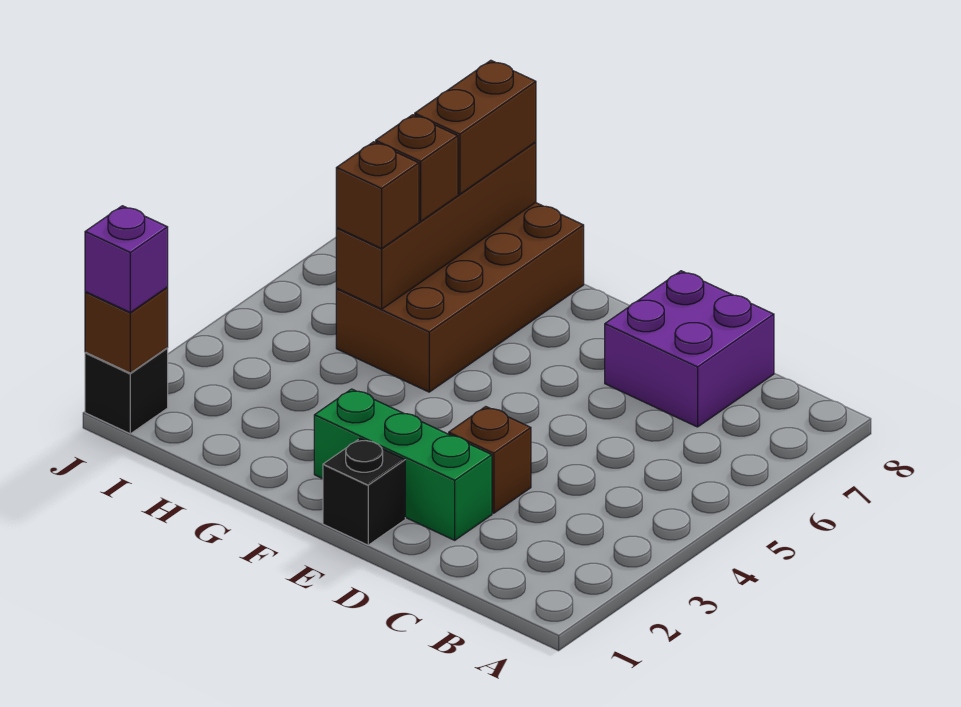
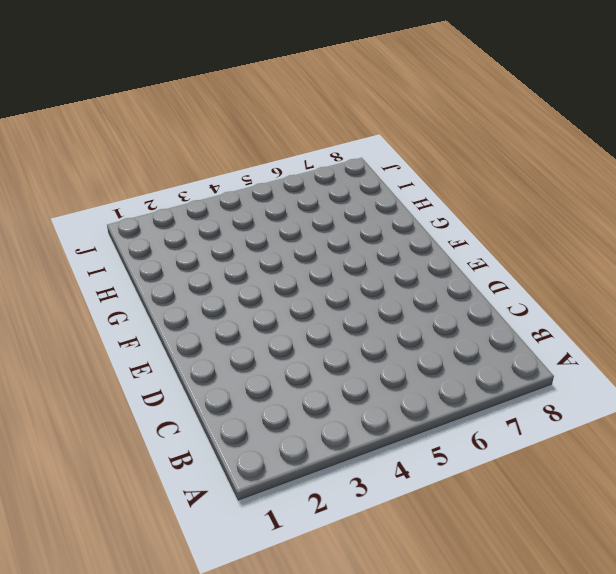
none -> purple 2x2 brick [605,271,774,427]
none -> green 1x3 brick [314,389,492,540]
none -> brown 1x1 brick [449,407,531,513]

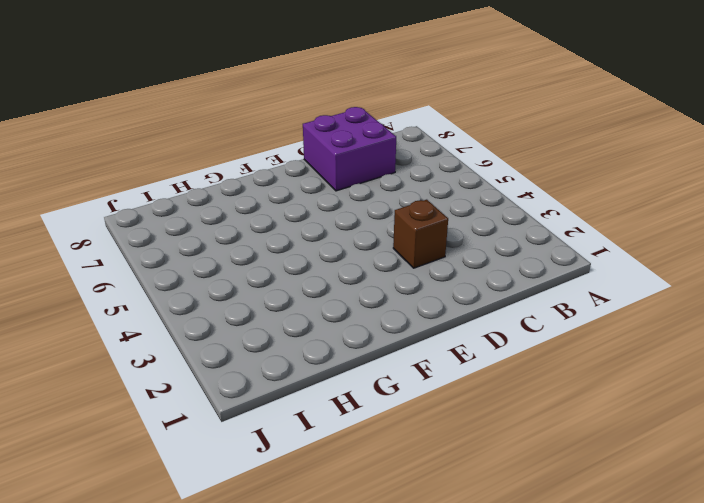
none -> green 1x3 brick [314,389,492,540]
none -> black 1x1 brick [323,439,405,545]
none -> brown 2x4 brick [336,203,584,392]

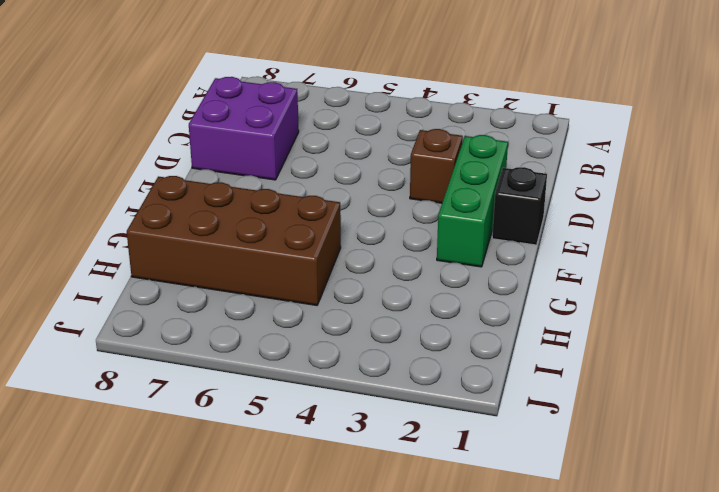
none -> black 1x1 brick [85,348,168,434]
none -> brown 1x4 brick [336,142,536,309]
none -> brown 1x1 brick [85,288,168,373]

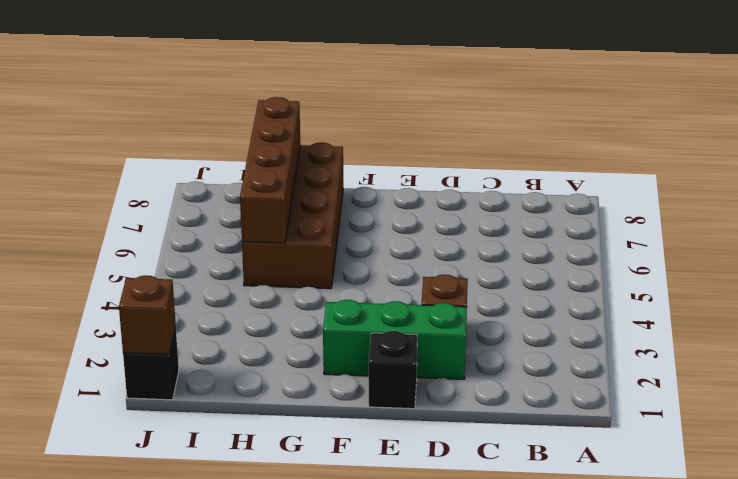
none -> purple 2x2 brick [605,271,774,427]
none -> brown 1x1 brick [336,142,419,248]
none -> brown 1x1 brick [376,115,458,221]

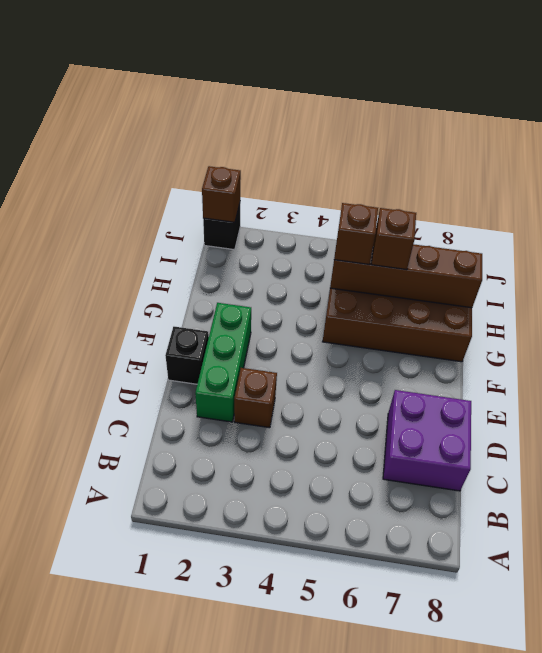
none -> brown 1x2 brick [415,60,536,194]
none -> purple 1x1 brick [85,206,168,312]

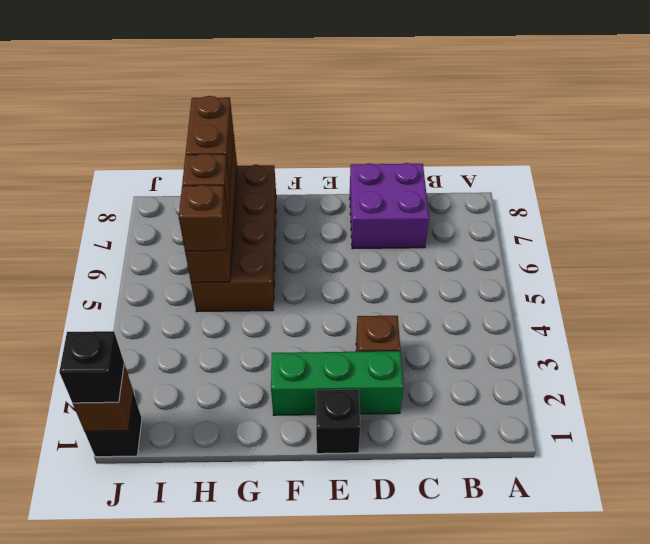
black 1x1 brick [59,331,124,403] -> purple 1x1 brick [85,206,168,312]

